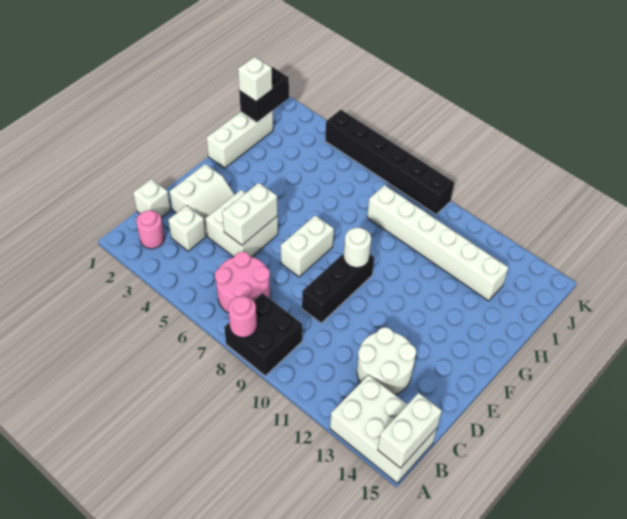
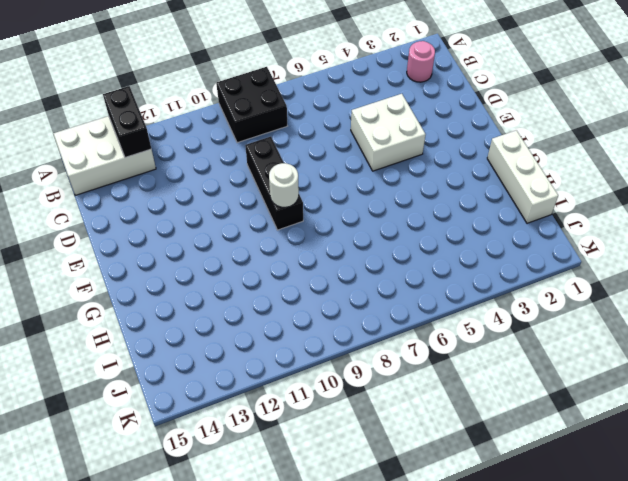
black 1x2 brick [103,86,151,158] -> black 1x2 brick moved to [239,67,289,122]
none -> pink 2x2 round brick [215,252,270,313]
none -> white 1x1 brick [133,179,171,218]
none -> white 1x1 brick [168,205,206,251]

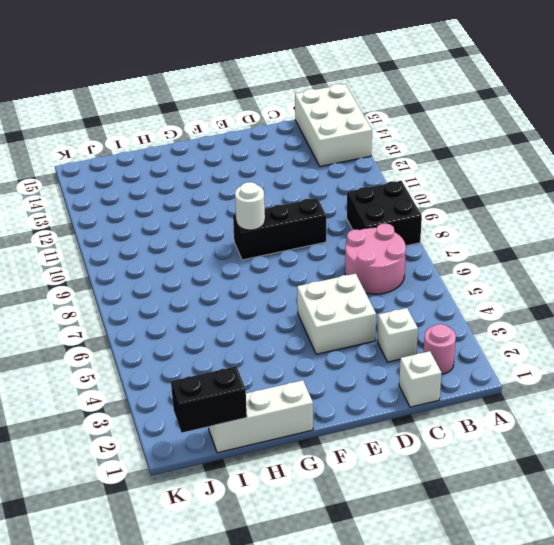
none -> white 2x2 round brick [357,327,416,395]
none -> white 2x2 slope [170,164,235,236]
none -> white 1x2 brick [281,215,334,277]

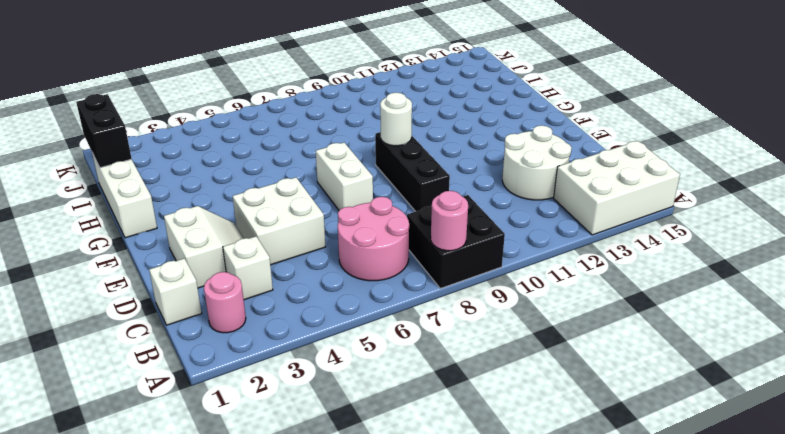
none -> white 1x6 brick [367,185,509,301]
none -> black 1x6 brick [325,110,454,214]
none -> white 1x2 brick [378,393,442,468]

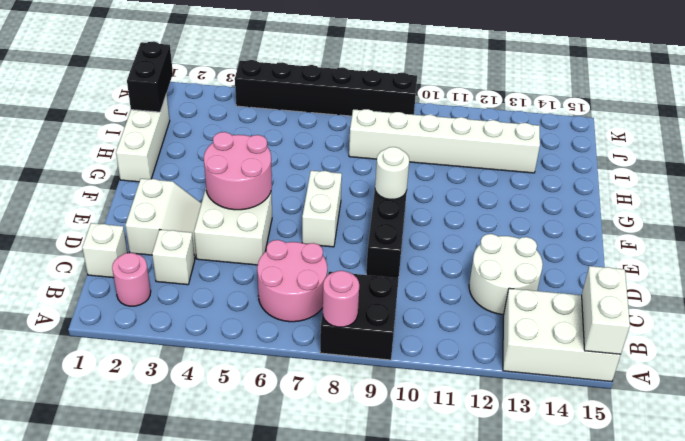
pink 2x2 round brick [204,132,272,210] -> white 1x2 brick [222,183,278,245]
none -> white 1x1 brick [238,57,272,101]

